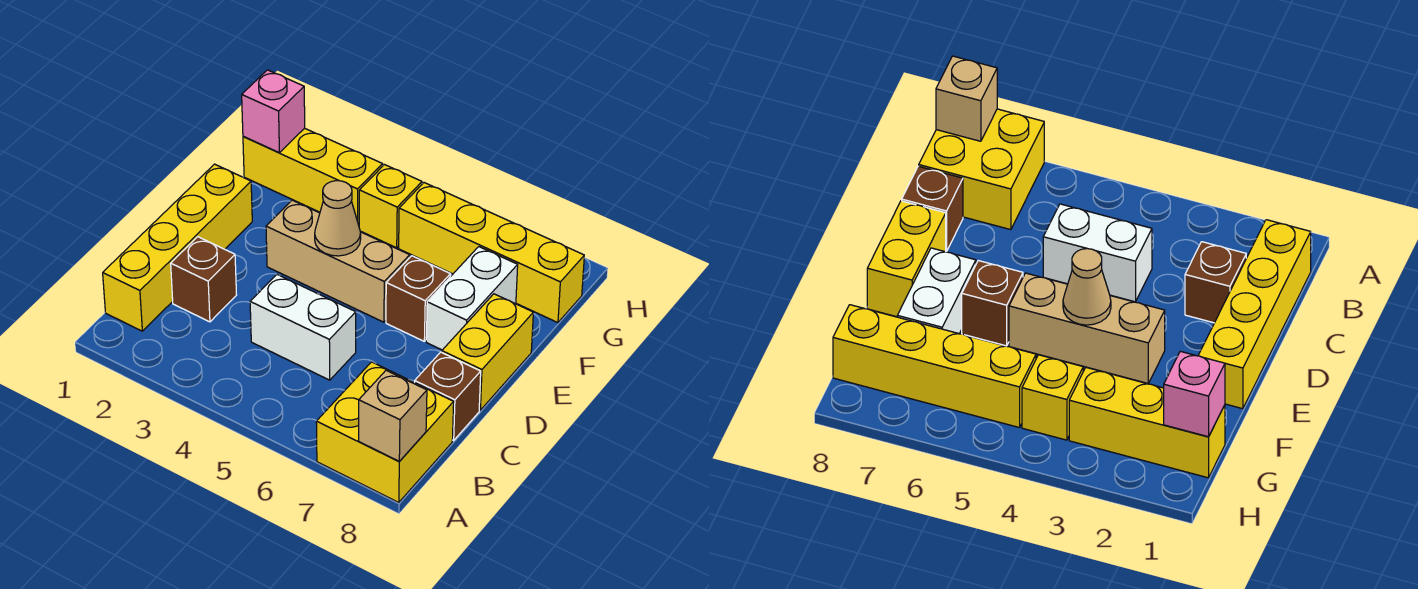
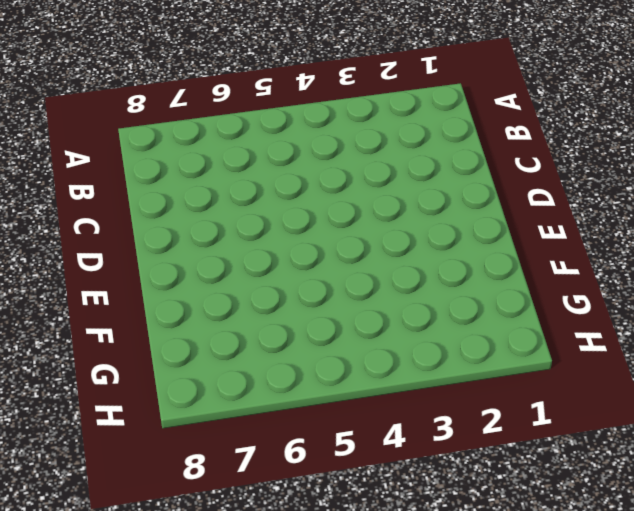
none -> yellow 2x2 brick [316,362,454,503]
none -> yellow 1x4 brick [103,164,252,331]
none -> brown 1x1 brick [171,237,237,322]

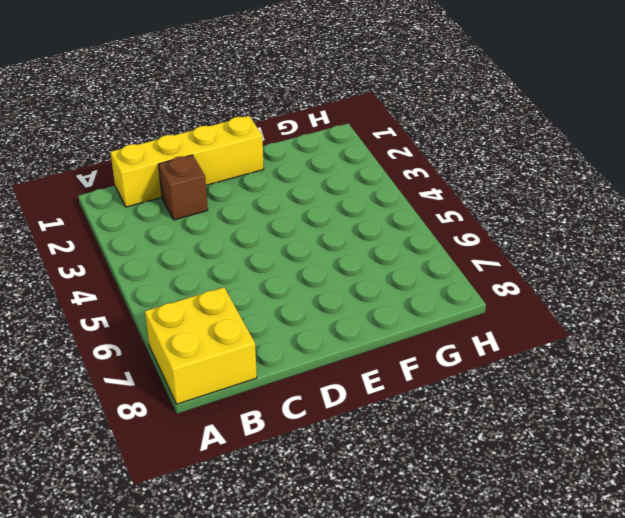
none -> white 1x2 brick [250,275,356,380]
none -> brown 1x1 brick [415,352,481,440]
none -> yellow 1x2 brick [442,294,533,410]

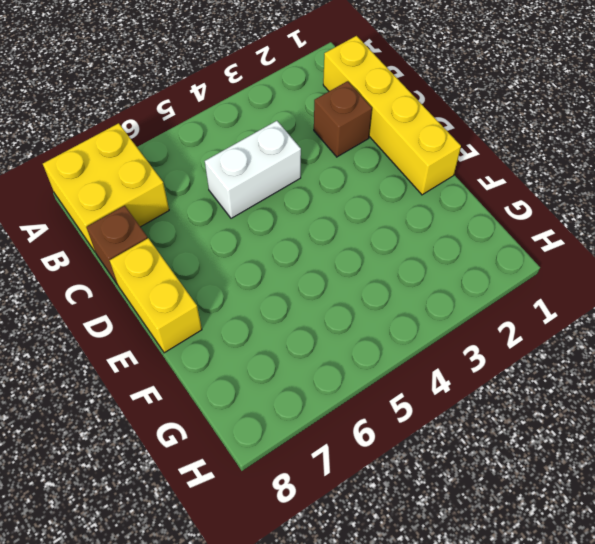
none -> tan 1x3 brick [266,200,410,322]
none -> brown 1x1 brick [386,256,451,341]
none -> white 1x2 brick [426,247,518,350]

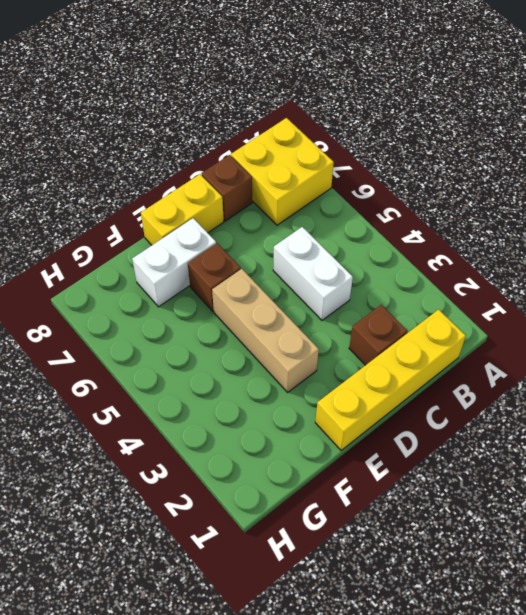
none -> yellow 1x3 brick [243,128,383,225]
none -> yellow 1x1 brick [359,165,422,248]
none -> yellow 1x4 brick [399,183,584,323]

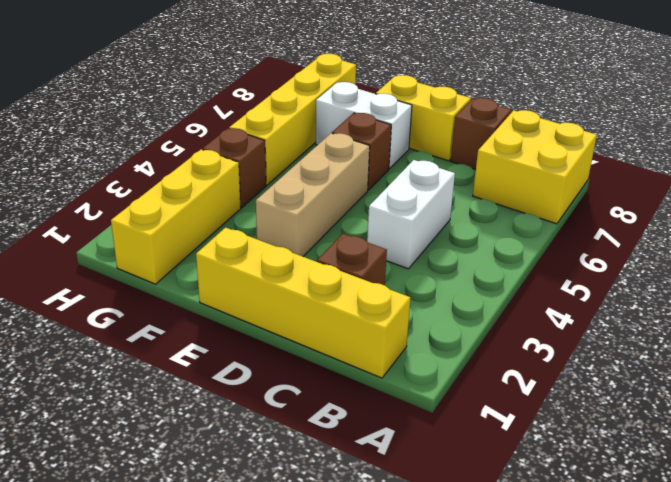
brown 1x1 brick [202,128,266,208] -> yellow 1x1 brick [359,165,422,248]
none -> tan 1x1 brick [359,370,427,461]
none -> tan 1x1 cone [315,181,361,256]
none -> pink 1x1 brick [242,70,305,153]

